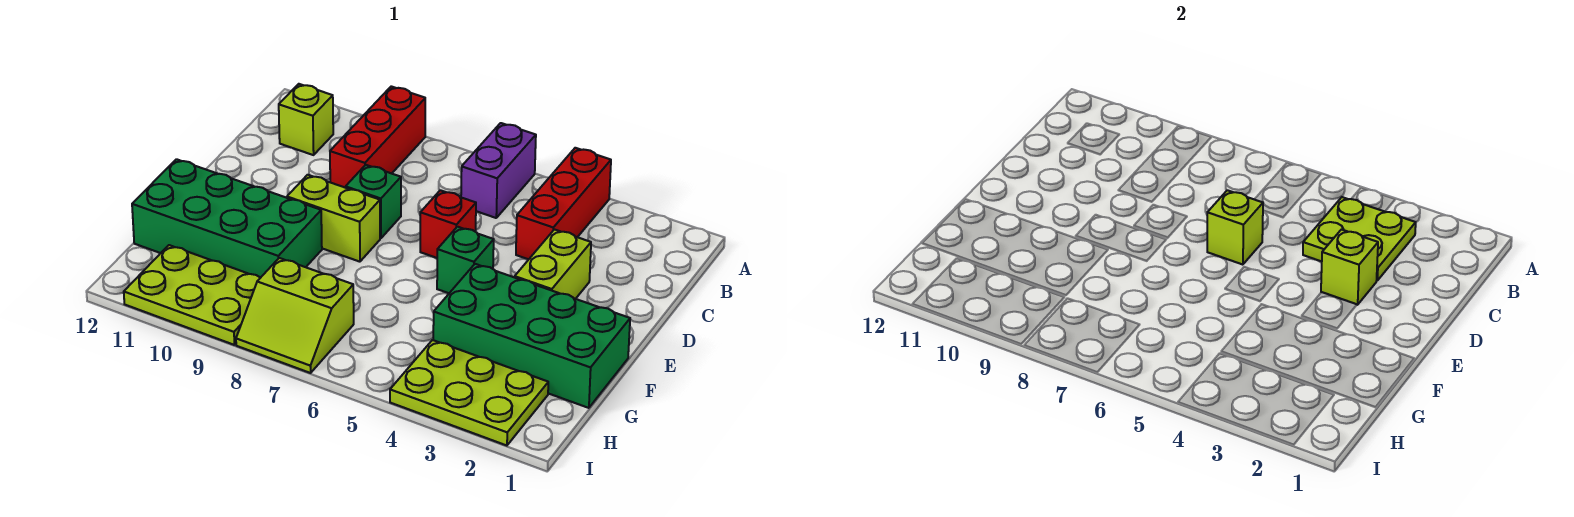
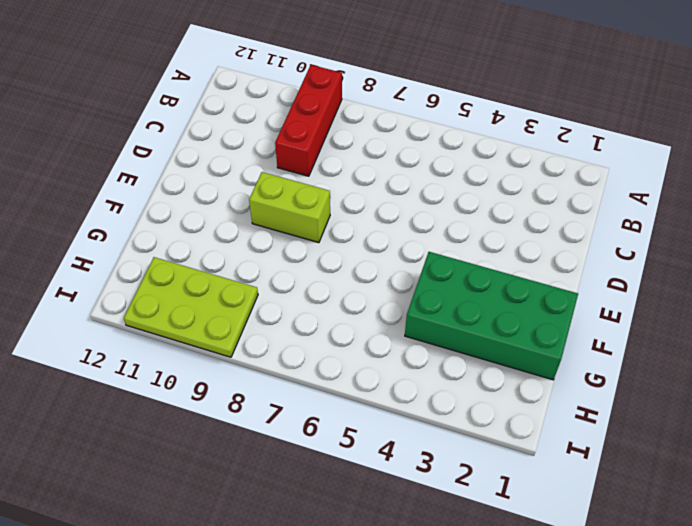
none -> red 1x3 brick [516,148,611,259]
none -> purple 1x2 brick [461,123,536,218]
none -> lime 1x1 brick [279,84,333,155]

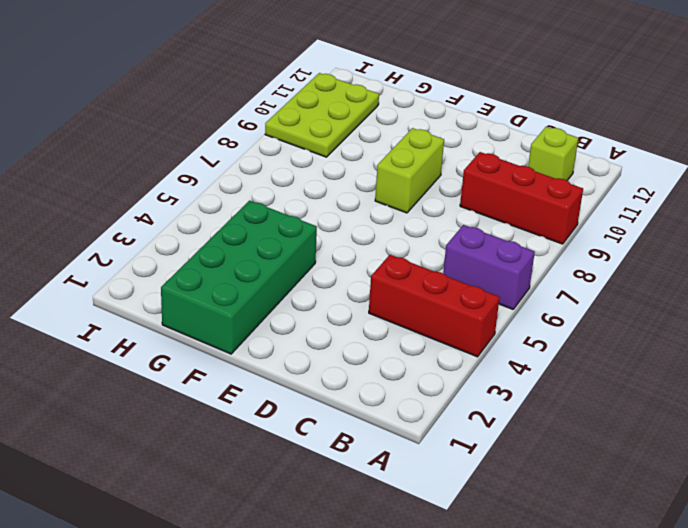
none -> lime 1x2 brick [515,230,591,299]
none -> red 1x1 brick [420,190,476,258]
none -> green 1x1 brick [346,165,401,238]

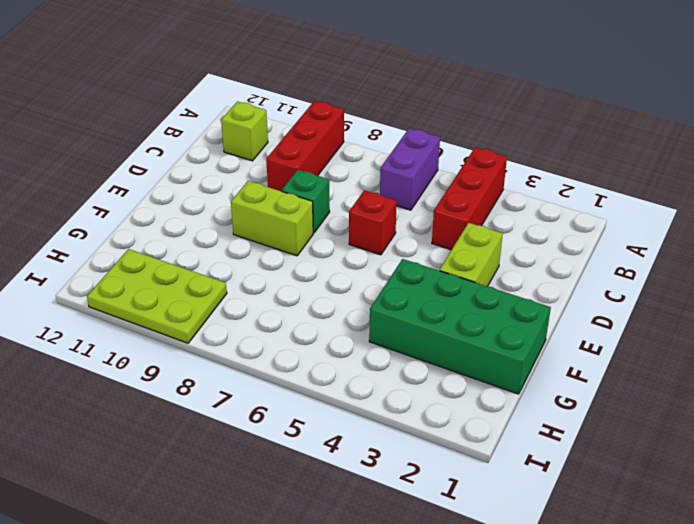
none -> green 1x1 brick [437,227,494,293]
none -> green 2x4 brick [132,159,322,278]
none -> lime 2x3 plate [390,340,548,446]

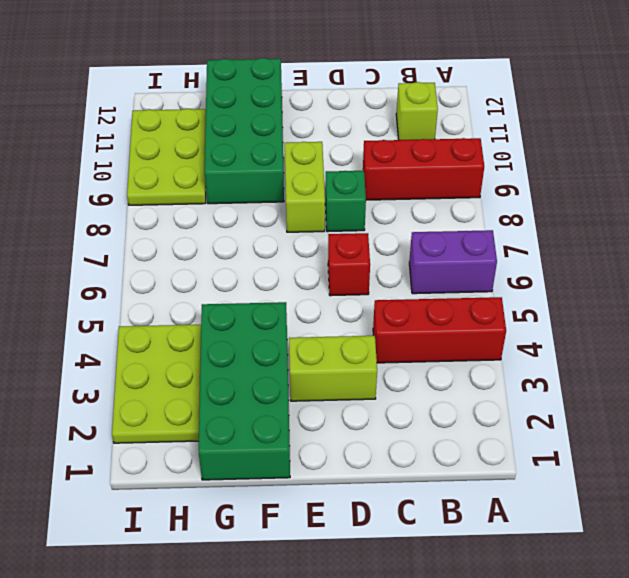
none -> green 1x1 brick [437,227,494,293]
none -> lime 2x2 slope [236,258,354,373]
none -> lime 2x2 plate [1303,197,1416,280]

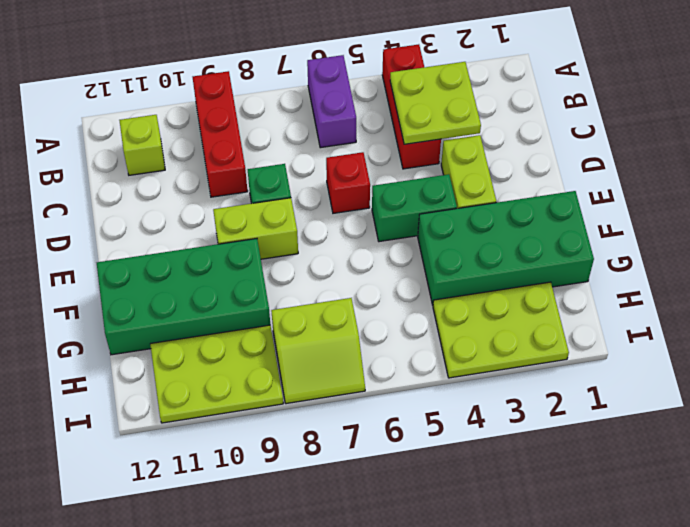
green 1x2 brick [372,174,457,242] -> green 1x1 brick [437,227,494,293]
none -> lime 1x1 brick [1321,230,1378,305]
none -> lime 1x1 brick [1207,190,1263,265]

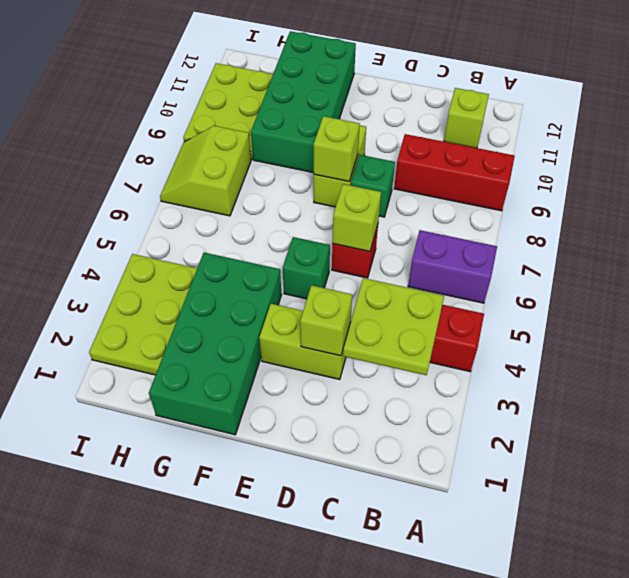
lime 1x1 brick [314,116,360,181] -> none

